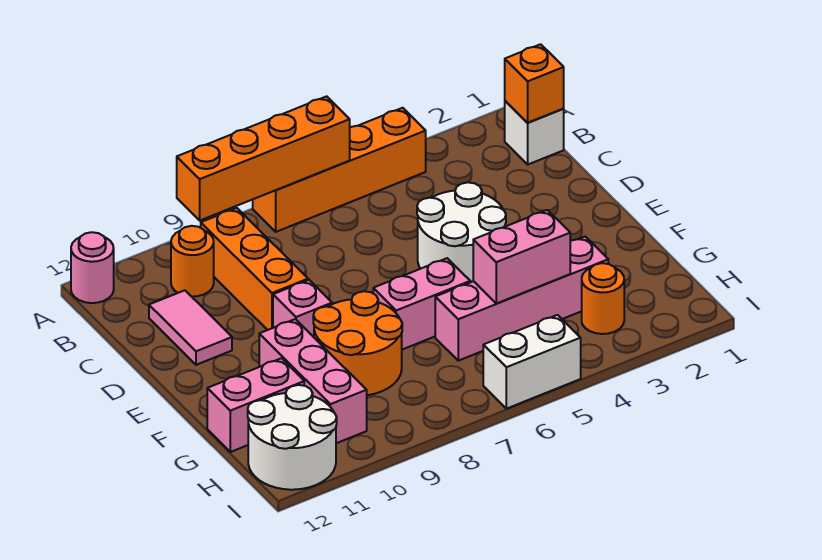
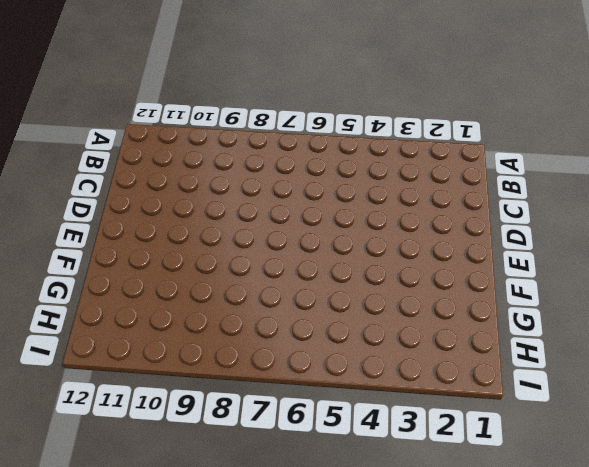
none -> orange 1x4 brick [253,108,426,232]
none -> pink 1x1 round brick [71,232,114,303]
none -> white 1x1 brick [505,101,564,164]

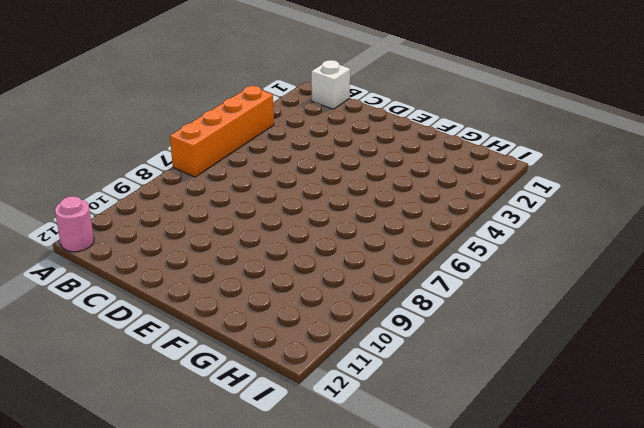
none -> orange 1x3 brick [201,208,308,330]
none -> orange 1x1 round brick [171,226,214,297]
none -> pink 1x2 tile [149,290,232,365]

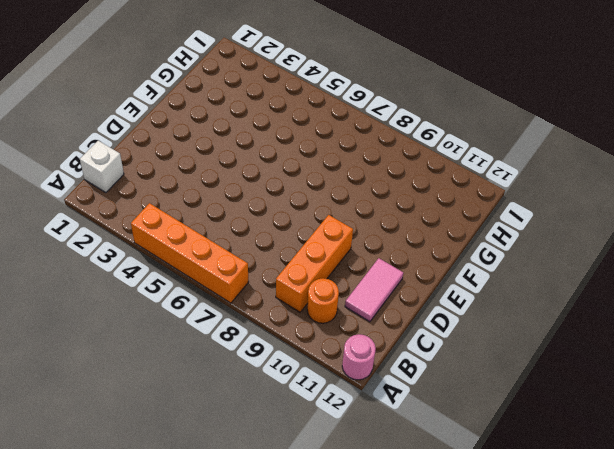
none -> white 2x2 round brick [417,182,506,282]
none -> pink 1x1 brick [273,280,332,337]
none -> pink 1x2 brick [373,258,470,350]

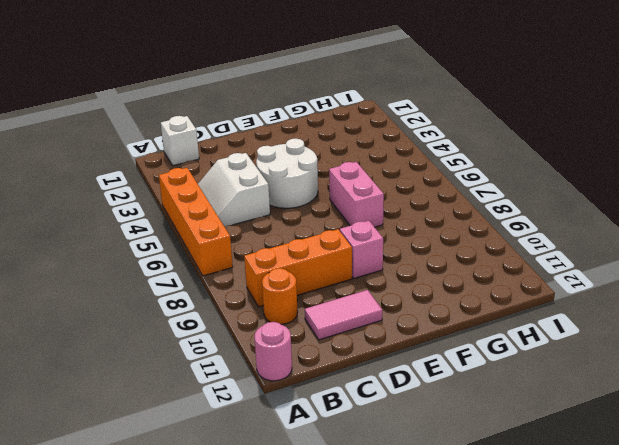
white 2x2 slope [198,153,270,227] -> none
none -> orange 2x2 round brick [313,291,402,395]
none -> pink 1x3 brick [259,319,367,443]
none -> pink 1x4 brick [435,237,608,361]

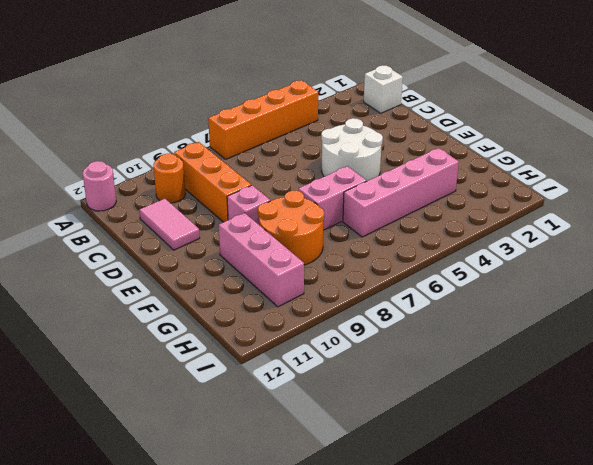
none -> pink 1x2 brick [207,358,304,452]
none -> orange 1x1 round brick [582,263,624,334]
none -> white 2x2 round brick [248,385,337,490]

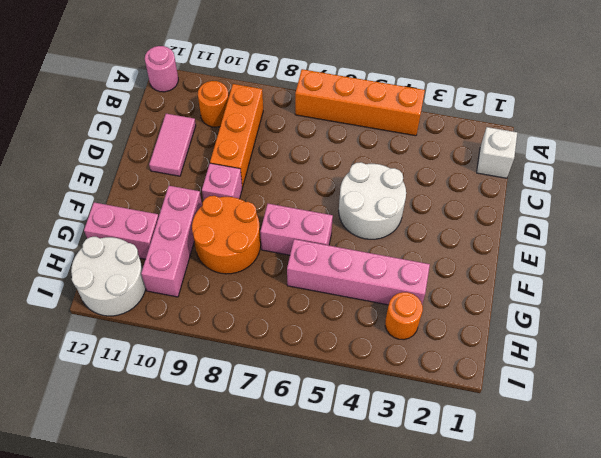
none -> white 1x2 brick [483,315,581,409]
none -> orange 1x4 brick [177,96,350,220]
none -> orange 1x1 brick [505,44,564,123]

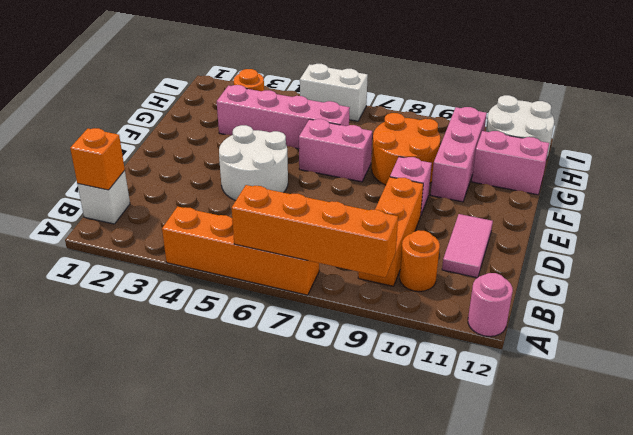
none -> pink 1x2 brick [473,210,570,303]

